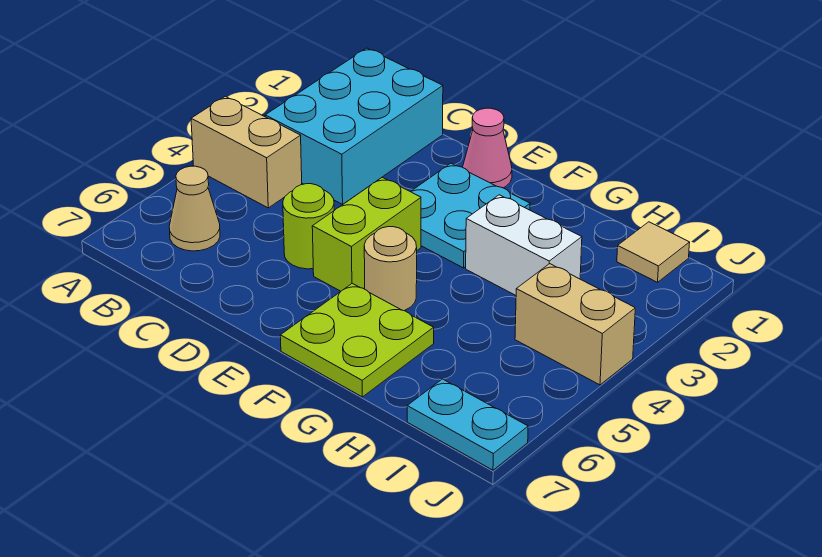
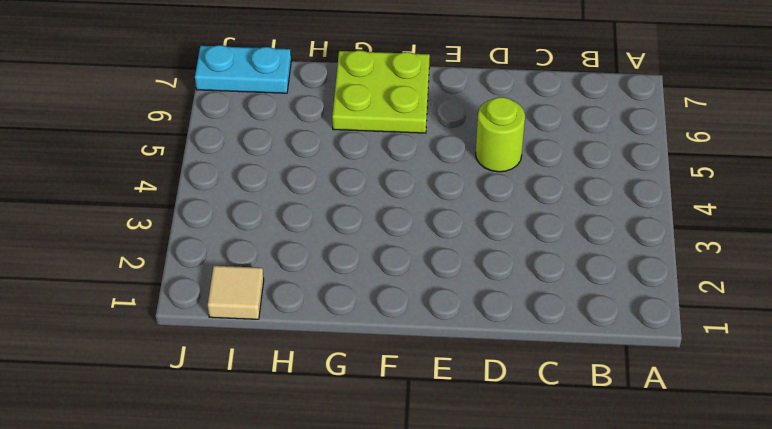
none -> tan 1x2 brick [191,96,302,208]
none -> cyan 2x3 brick [265,48,443,204]
none -> tan 1x1 cone [169,166,220,251]

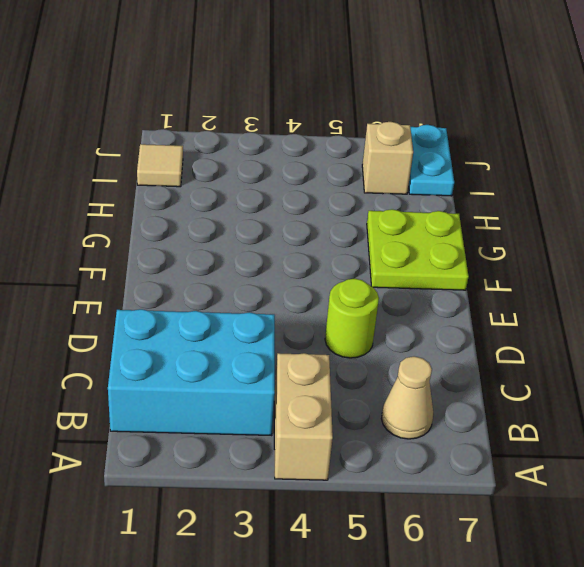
tan 1x1 brick [362,122,413,194] -> none
none -> pink 1x1 cone [463,108,512,188]
none -> cyan 2x2 plate [411,163,530,268]
none -> lime 1x2 brick [312,177,421,291]

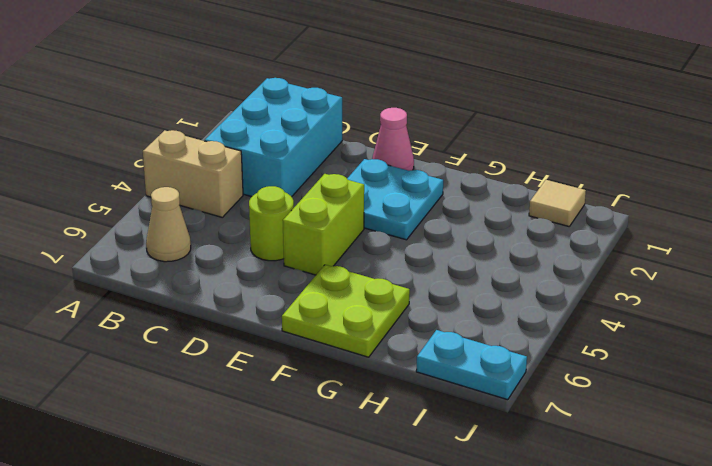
none -> tan 1x1 round brick [364,227,417,311]
none -> white 1x2 brick [466,195,582,295]
none -> tan 1x2 brick [515,264,635,385]

